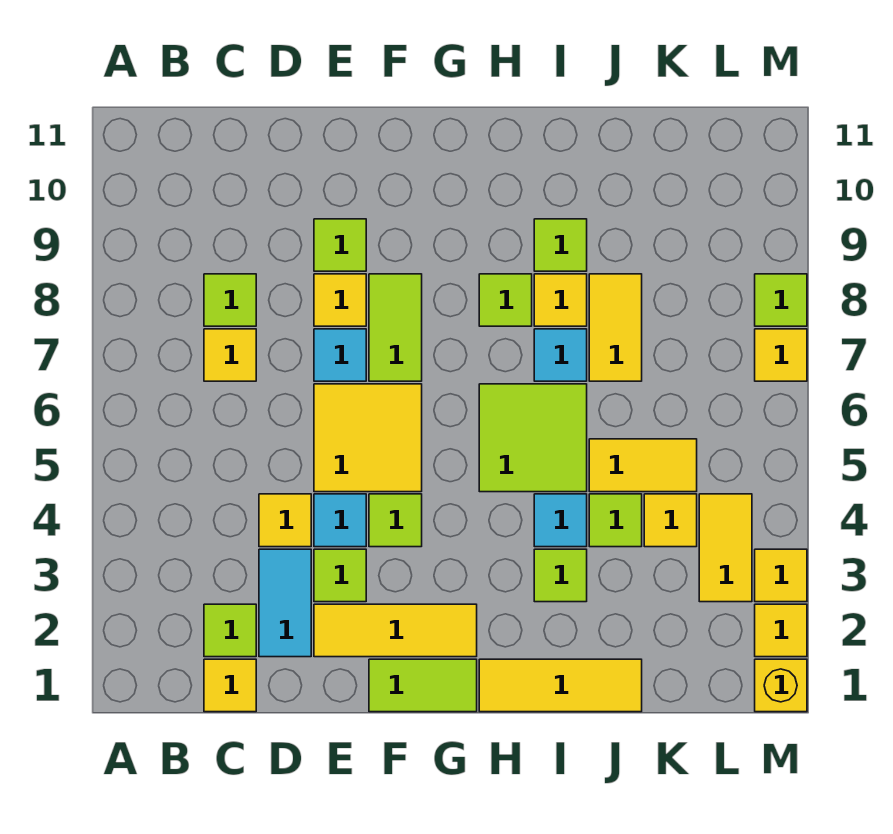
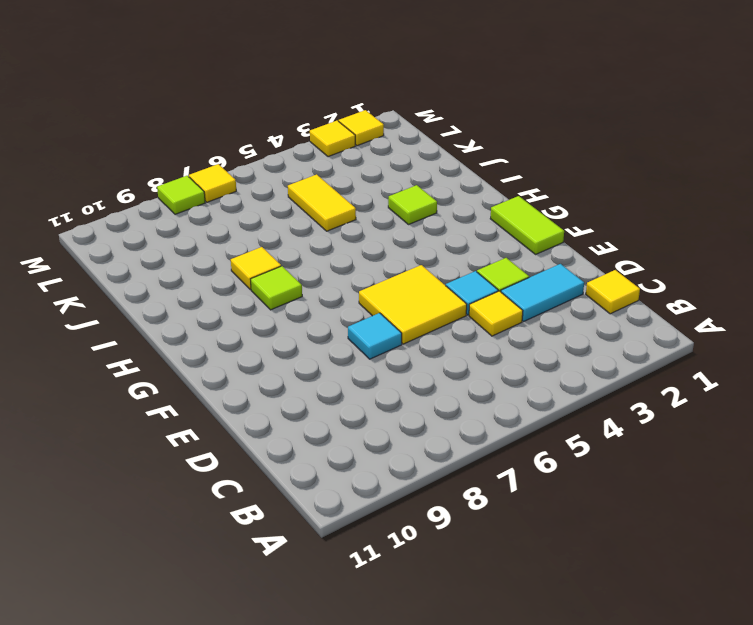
none -> lime 1x1 tile [204,604,256,657]
none -> yellow 1x1 tile [204,329,256,381]
none -> lime 1x1 tile [204,274,256,326]
none -> yellow 1x3 tile [314,604,477,657]

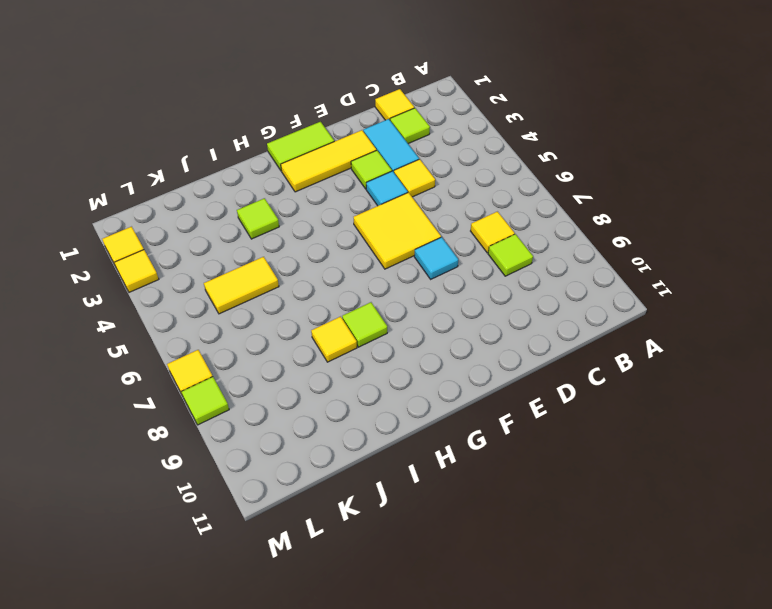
none -> yellow 1x1 tile [314,274,366,326]
none -> lime 1x1 tile [314,219,366,271]
none -> lime 1x1 tile [369,494,422,547]
none -> lime 1x2 tile [369,274,422,381]

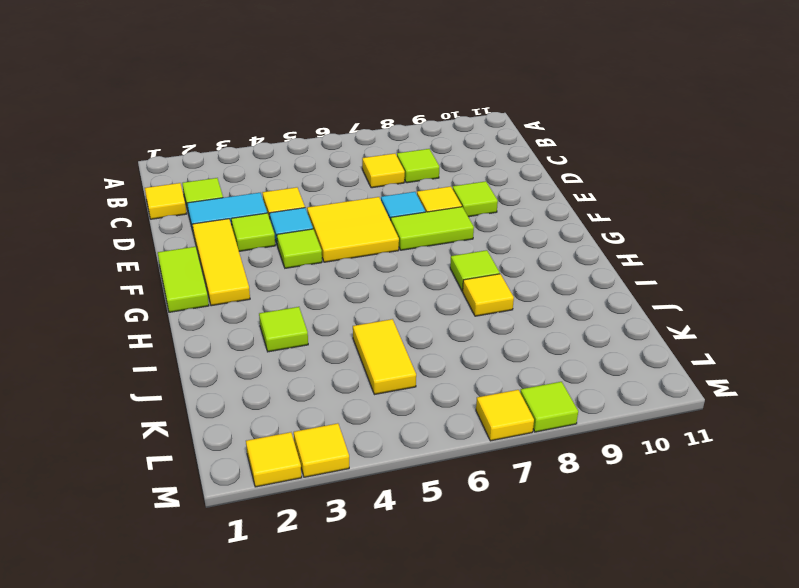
none -> yellow 1x3 tile [479,659,642,712]
none -> lime 2x2 tile [479,384,587,492]
none -> cyan 1x1 tile [534,494,587,547]
none -> cyan 1x1 tile [534,329,587,381]

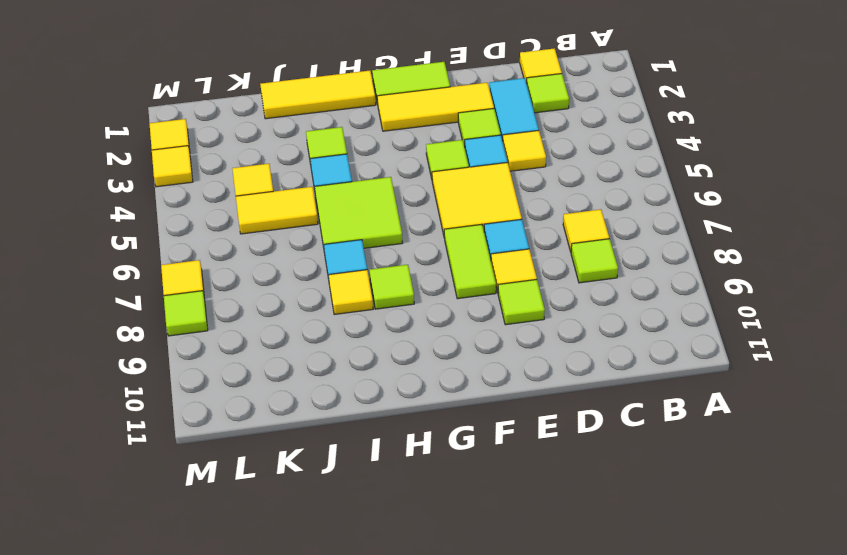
none -> lime 1x1 tile [534,219,587,271]
none -> lime 1x1 tile [589,494,642,547]
none -> yellow 1x2 tile [589,274,642,381]
none -> yellow 1x2 tile [699,494,752,602]

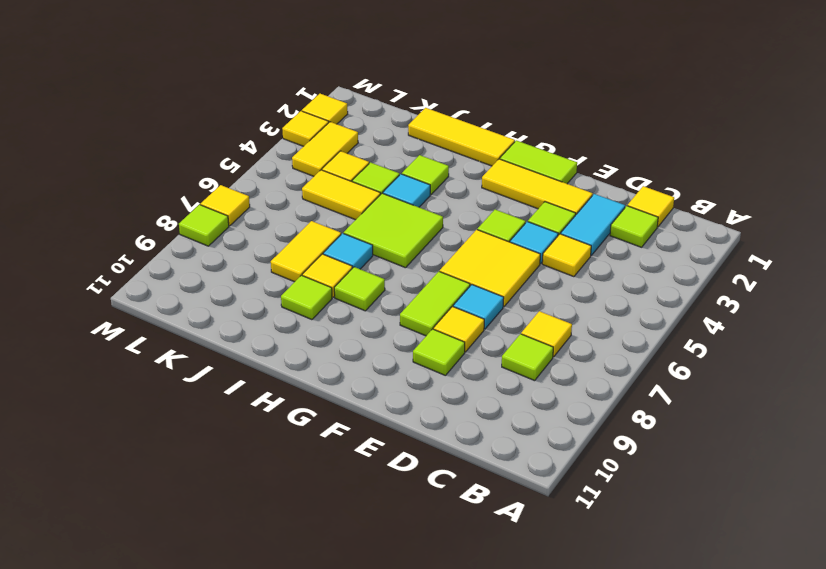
none -> yellow 1x1 brick [755,659,807,712]

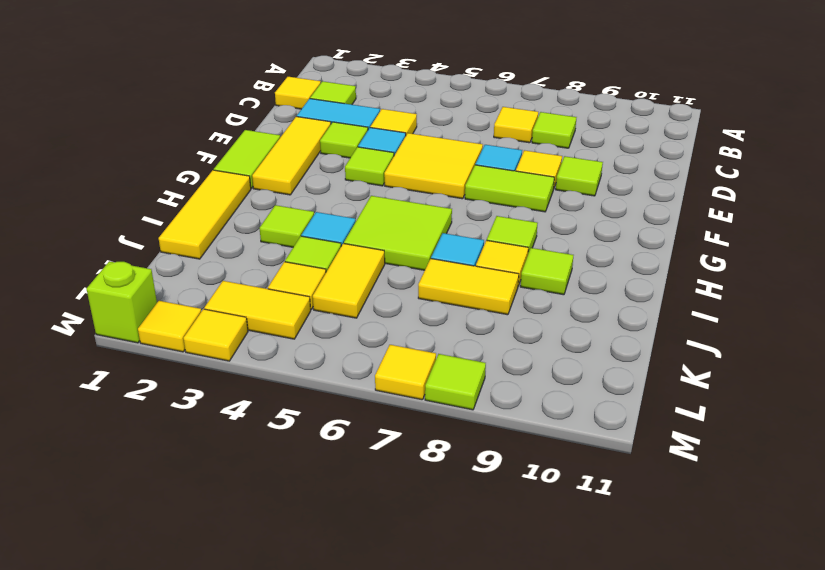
lime 1x1 brick [87,261,157,343] -> yellow 1x1 brick [755,659,807,712]

